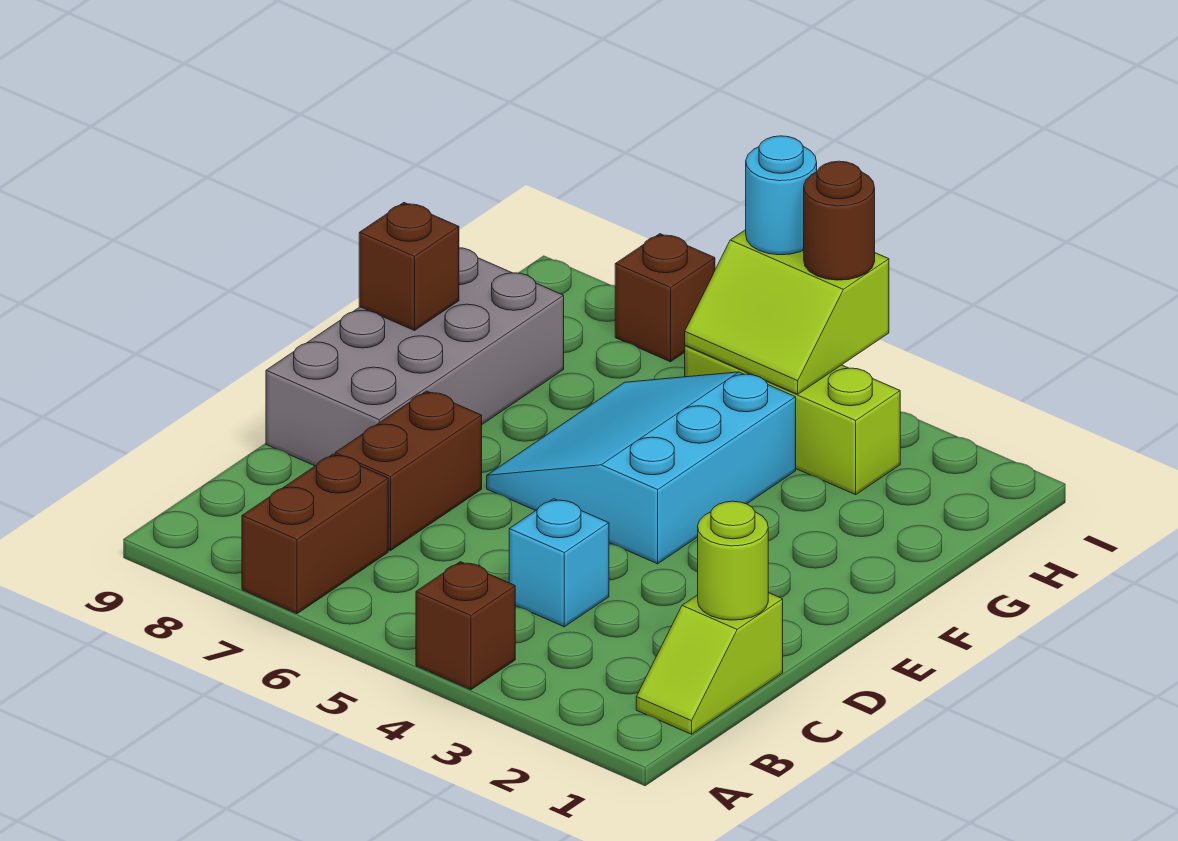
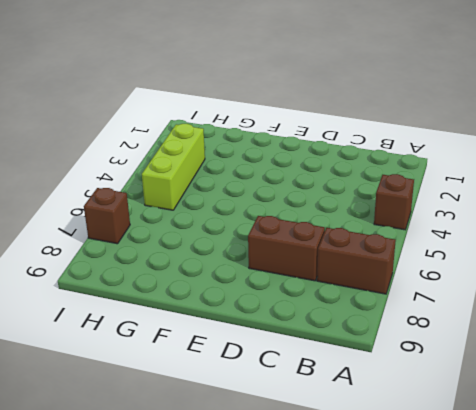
none -> lime 1x2 slope [636,593,783,734]
none -> cyan 1x1 brick [509,499,609,627]
none -> grey 2x4 brick [266,248,564,466]

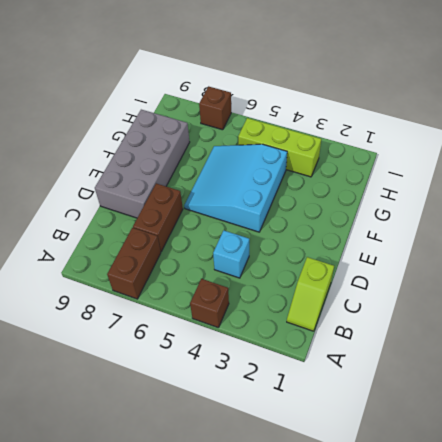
none -> lime 1x1 round brick [698,501,768,620]
none -> brown 1x1 brick [359,203,459,330]
none -> lime 2x2 slope [685,230,889,394]

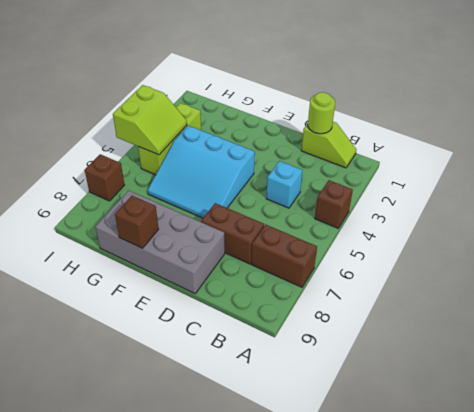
none -> brown 1x1 round brick [804,161,875,280]
none -> cyan 1x1 round brick [746,136,817,255]

